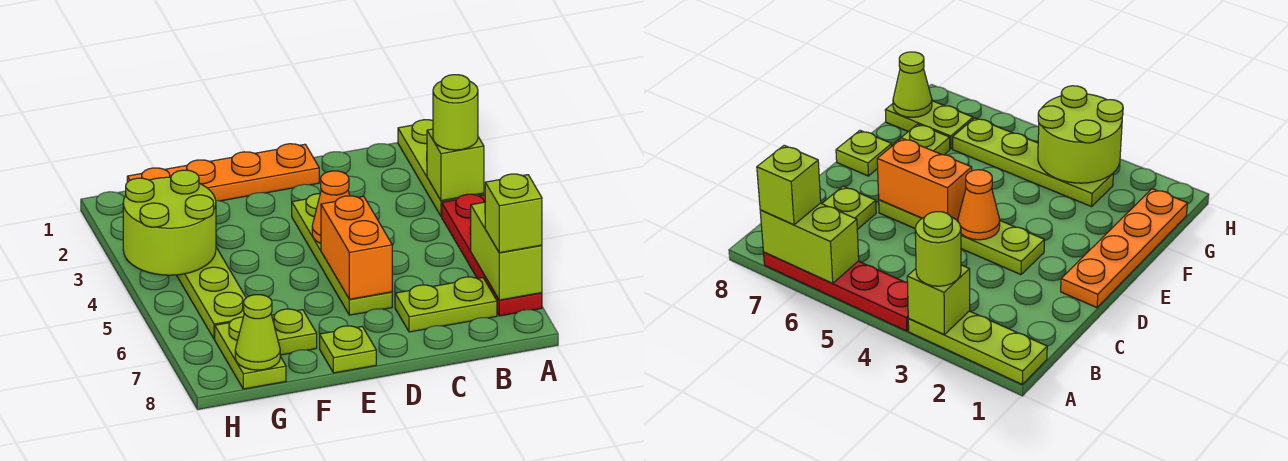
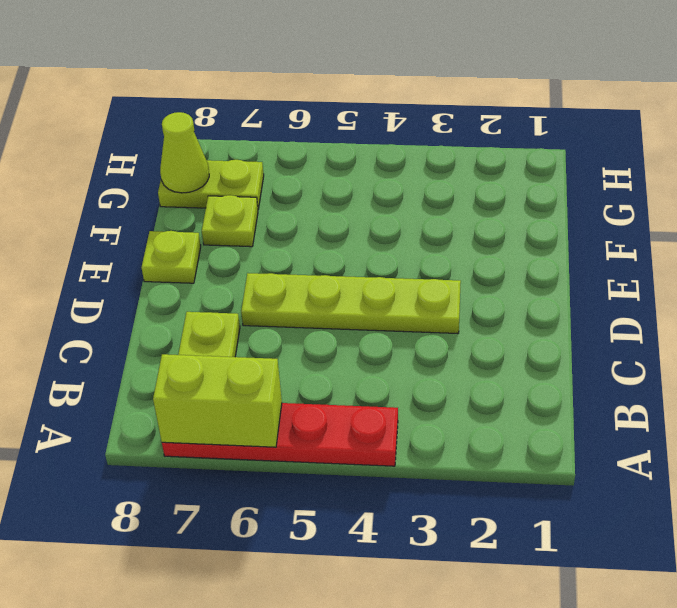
none -> lime 1x3 plate [398,120,484,216]
none -> orange 1x4 plate [127,144,319,201]
none -> lime 1x4 plate [177,247,246,339]

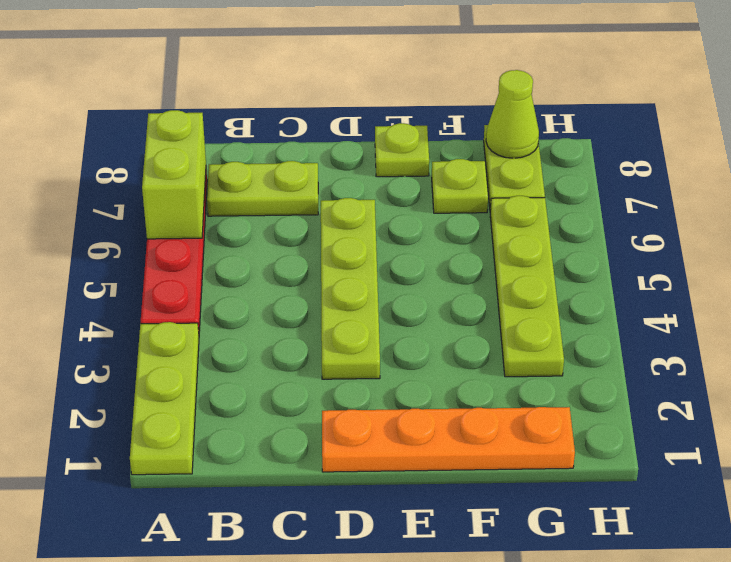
none -> lime 1x1 brick [427,129,484,201]
none -> orange 1x1 cone [312,171,350,244]
none -> orange 1x2 brick [321,196,392,299]

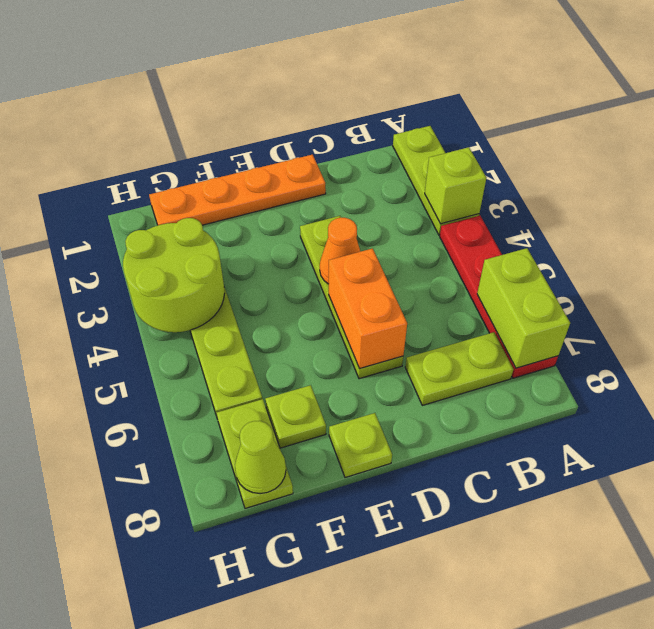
none -> lime 1x1 round brick [433,75,478,150]
none -> lime 1x1 brick [485,174,542,253]

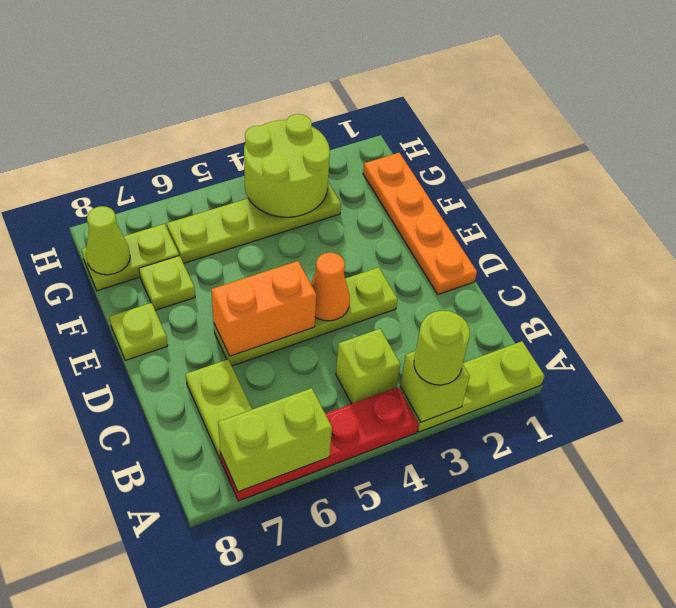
lime 1x1 brick [336,329,400,404] -> lime 1x1 brick moved to [485,174,542,253]

